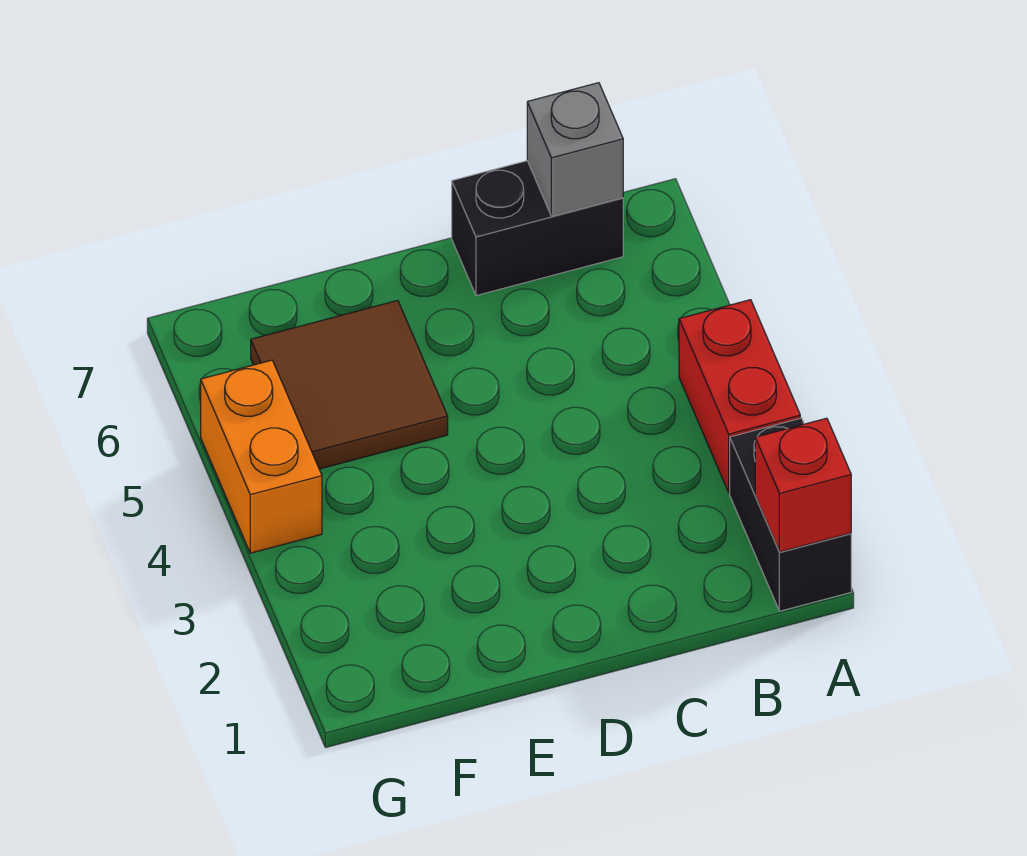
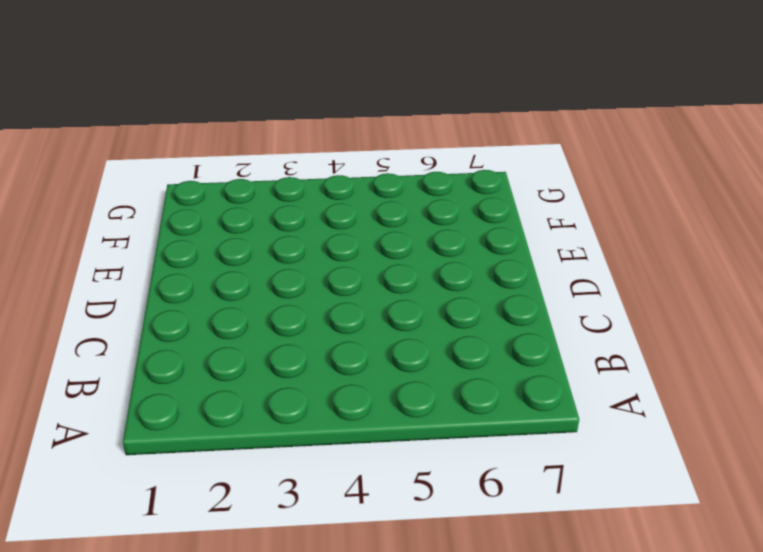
none -> black 1x2 brick [730,418,851,611]
none -> red 1x2 brick [679,300,800,493]

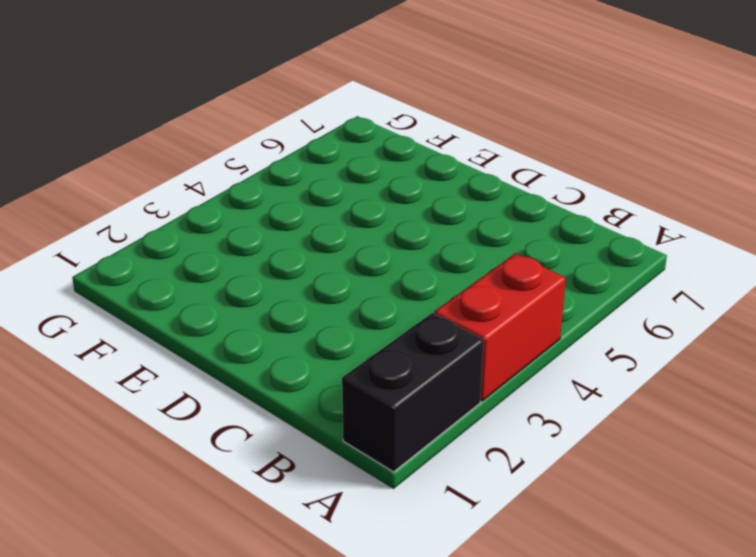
none -> black 1x2 brick [452,161,623,296]
none -> brown 2x2 tile [251,300,448,469]

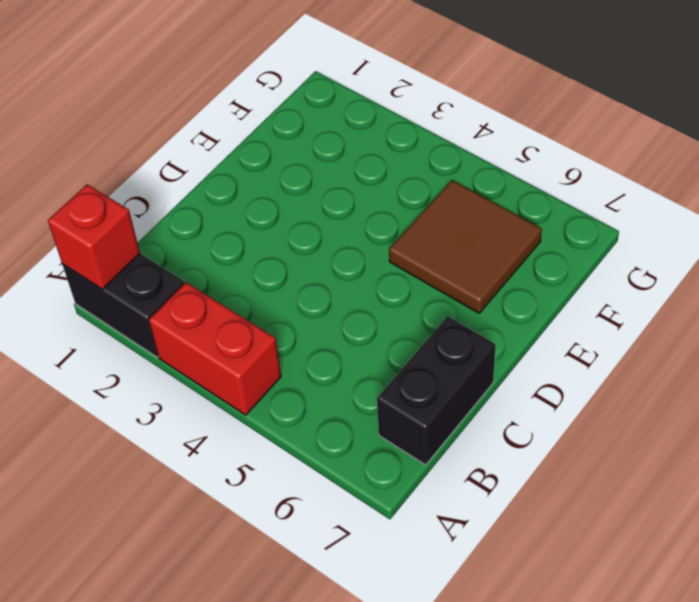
none -> orange 1x2 brick [201,360,322,553]
none -> grey 1x1 brick [527,83,623,216]

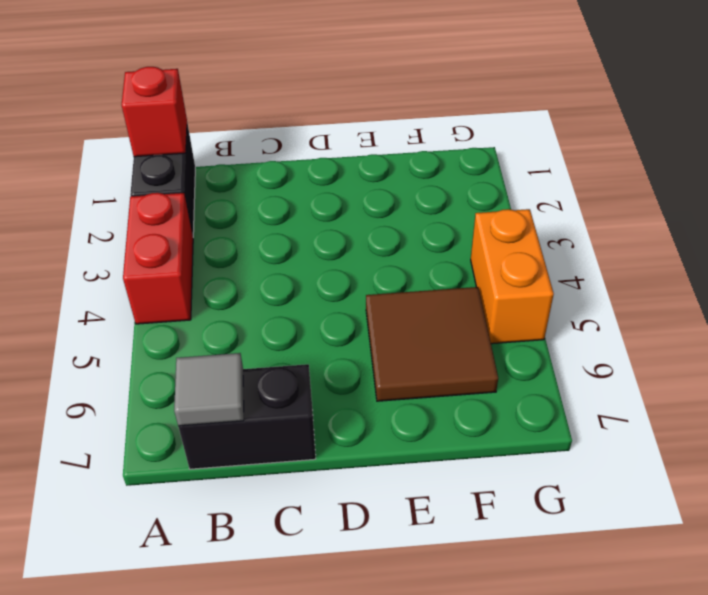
grey 1x1 tile [174,353,244,426] -> grey 1x1 brick [527,83,623,216]

